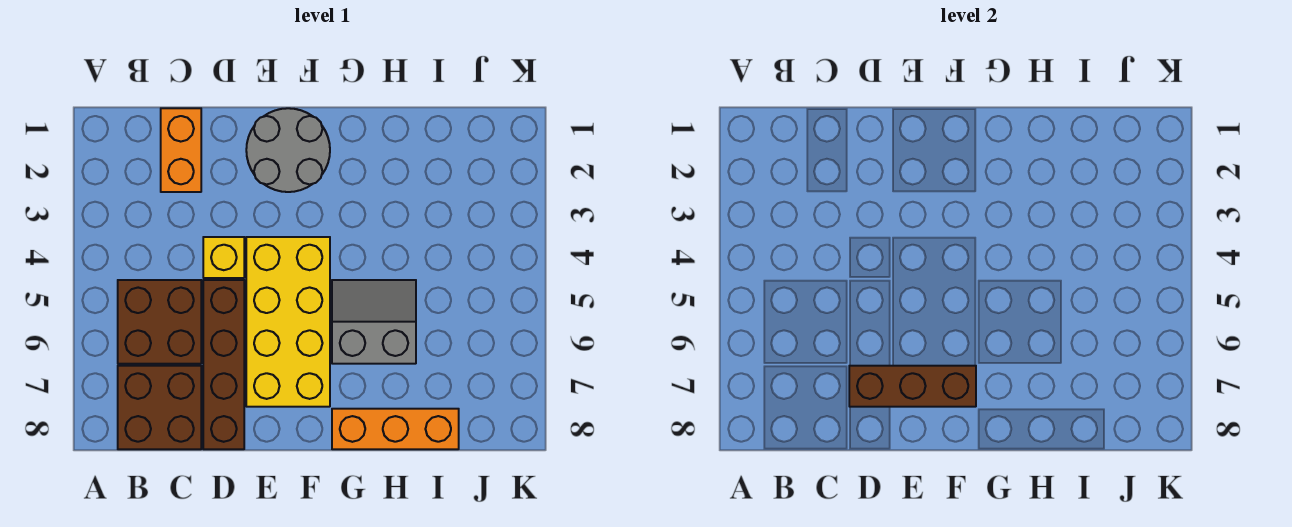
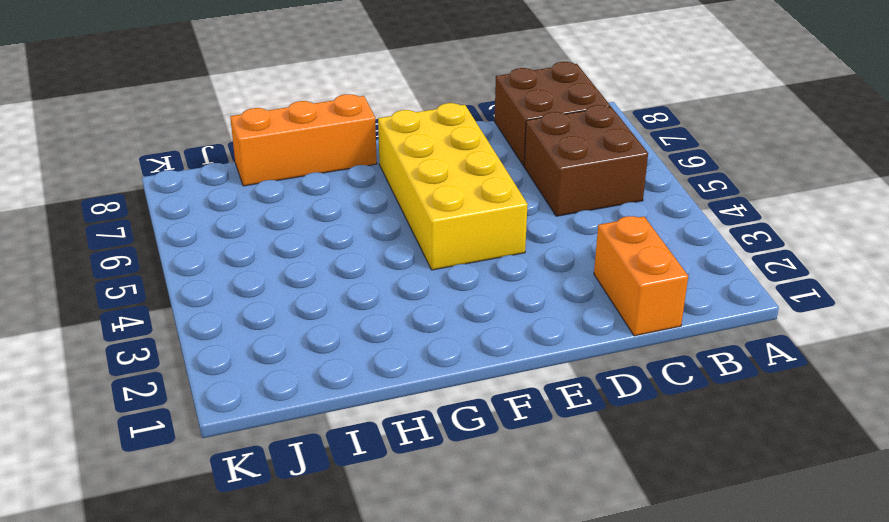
none -> yellow 1x1 brick [203,237,244,278]
none -> brown 1x4 brick [203,280,244,449]

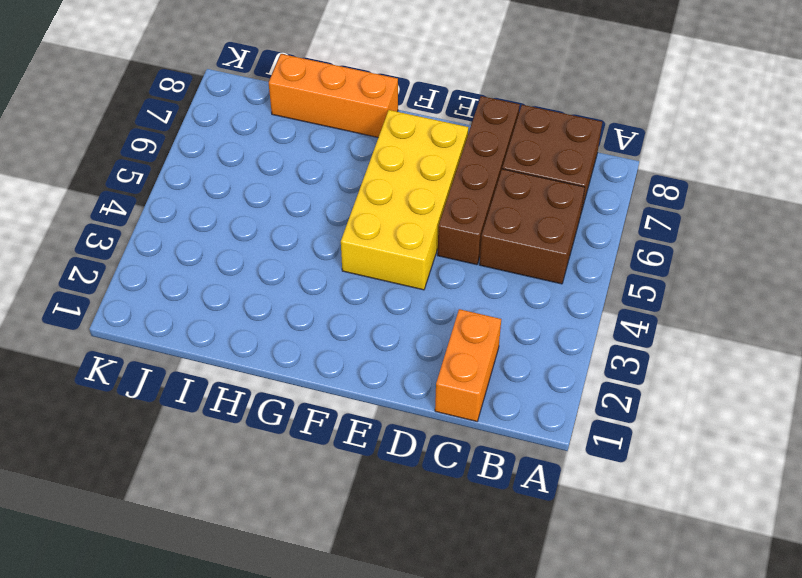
none -> yellow 1x1 brick [203,237,244,278]
none -> grey 2x2 round brick [246,108,330,192]

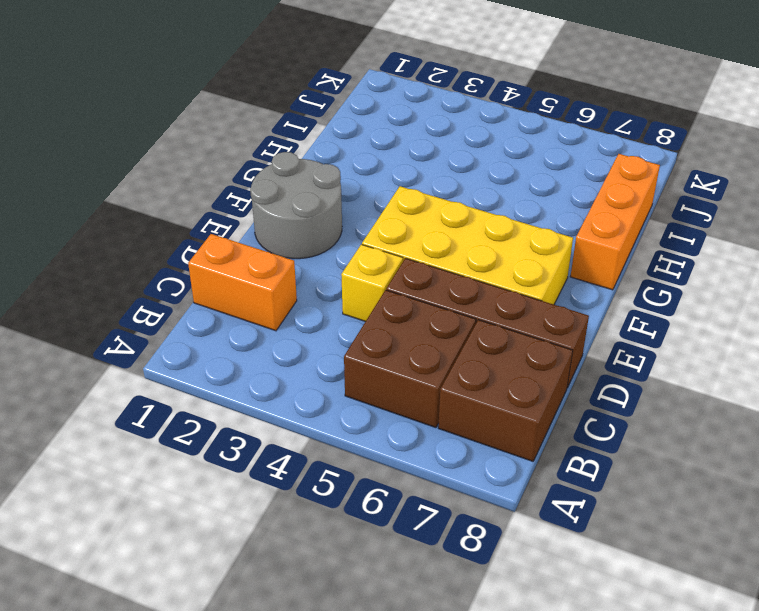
none -> grey 2x2 slope [332,280,416,364]
none -> brown 1x3 brick [849,366,976,407]

